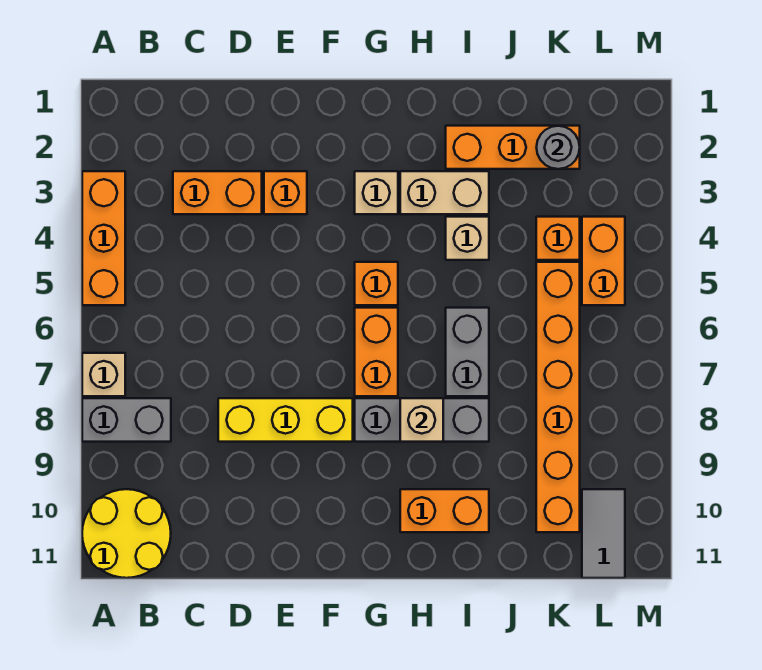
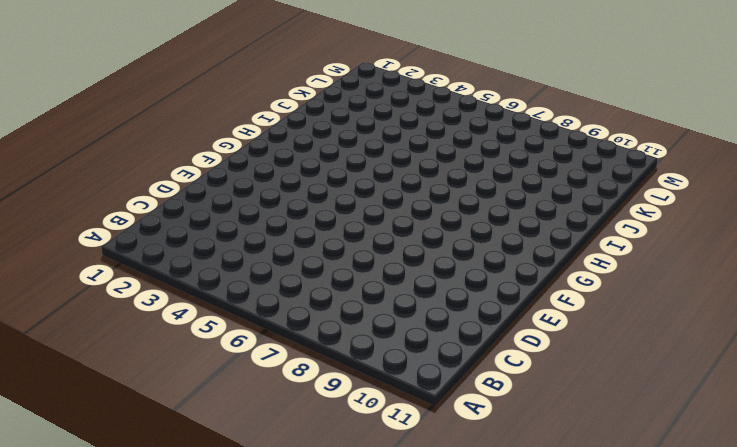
none -> orange 1x3 brick [82,171,125,305]
none -> tan 1x1 brick [82,353,125,396]
none -> grey 1x2 brick [82,398,171,442]

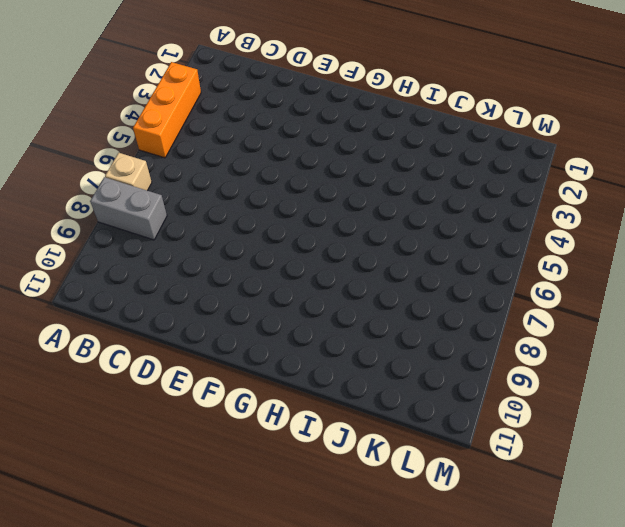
none -> yellow 2x2 round brick [82,489,171,578]
none -> orange 1x2 brick [173,171,262,214]
none -> yellow 1x3 brick [218,398,353,442]

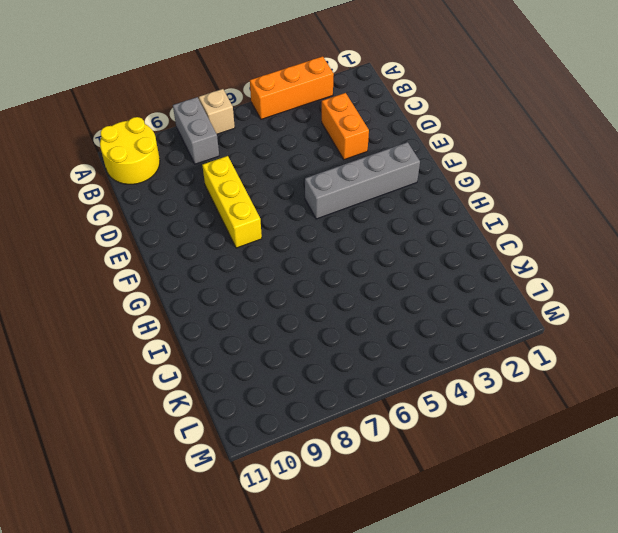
grey 1x4 brick [305,142,420,219] -> none
none -> orange 1x1 brick [264,171,307,214]
none -> tan 1x1 brick [355,171,398,214]
none -> orange 1x1 brick [355,262,398,305]

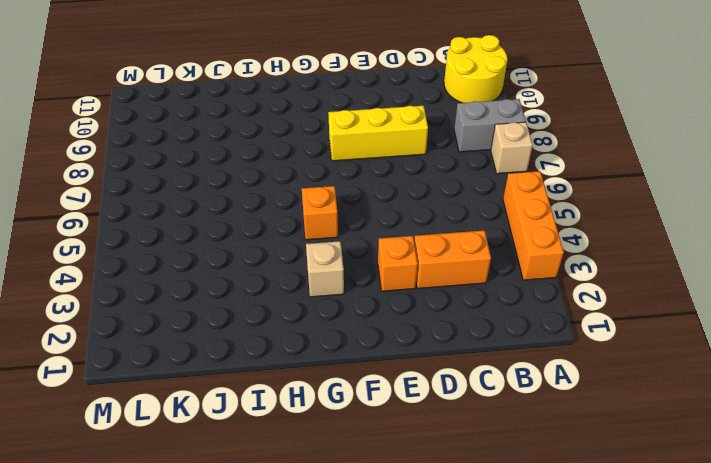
none -> orange 1x2 brick [355,308,398,396]
none -> grey 1x3 brick [355,398,489,442]
none -> tan 1x2 brick [400,171,489,214]

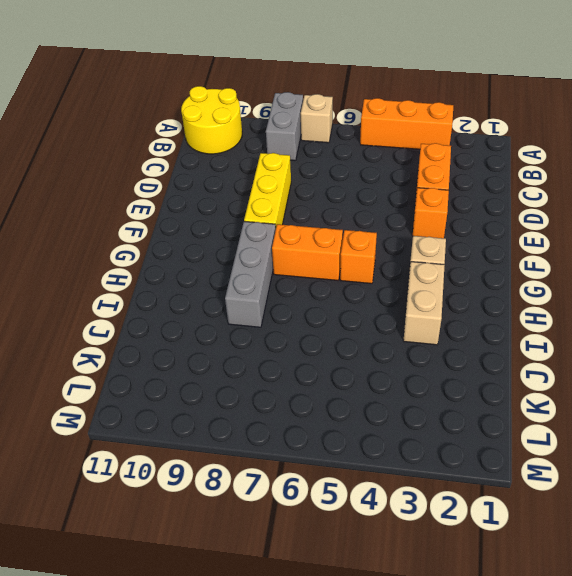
none -> orange 1x2 brick [400,489,489,532]
none -> orange 1x3 brick [446,126,580,169]
none -> tan 1x1 brick [446,217,489,260]

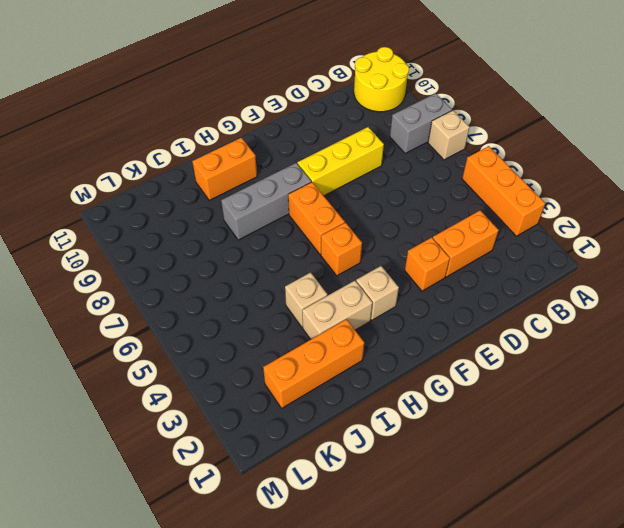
none -> grey 1x2 brick [446,308,489,396]
none -> orange 1x1 brick [536,217,580,260]
none -> orange 1x6 brick [536,262,580,532]

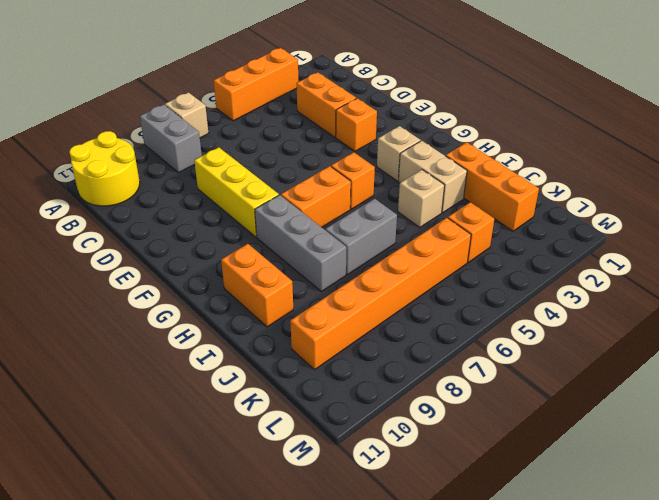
none -> orange 1x2 brick [582,217,625,305]
none -> grey 1x2 tile [582,489,625,578]
none -> tan 1x1 brick [400,398,443,442]

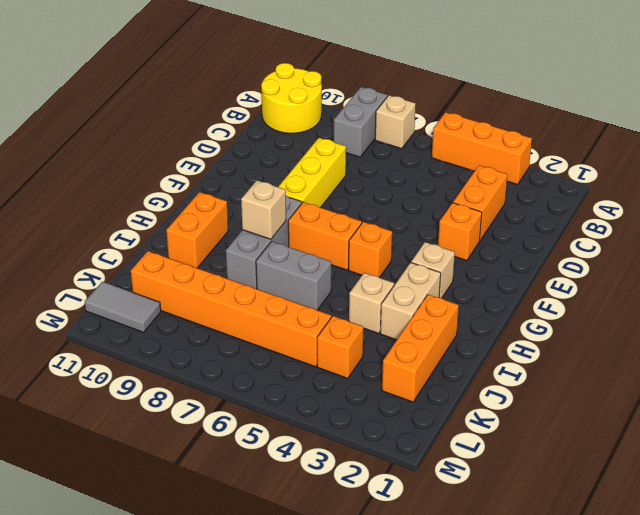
none -> orange 1x2 brick [582,217,625,305]
none -> grey 1x1 round brick [537,126,580,169]

